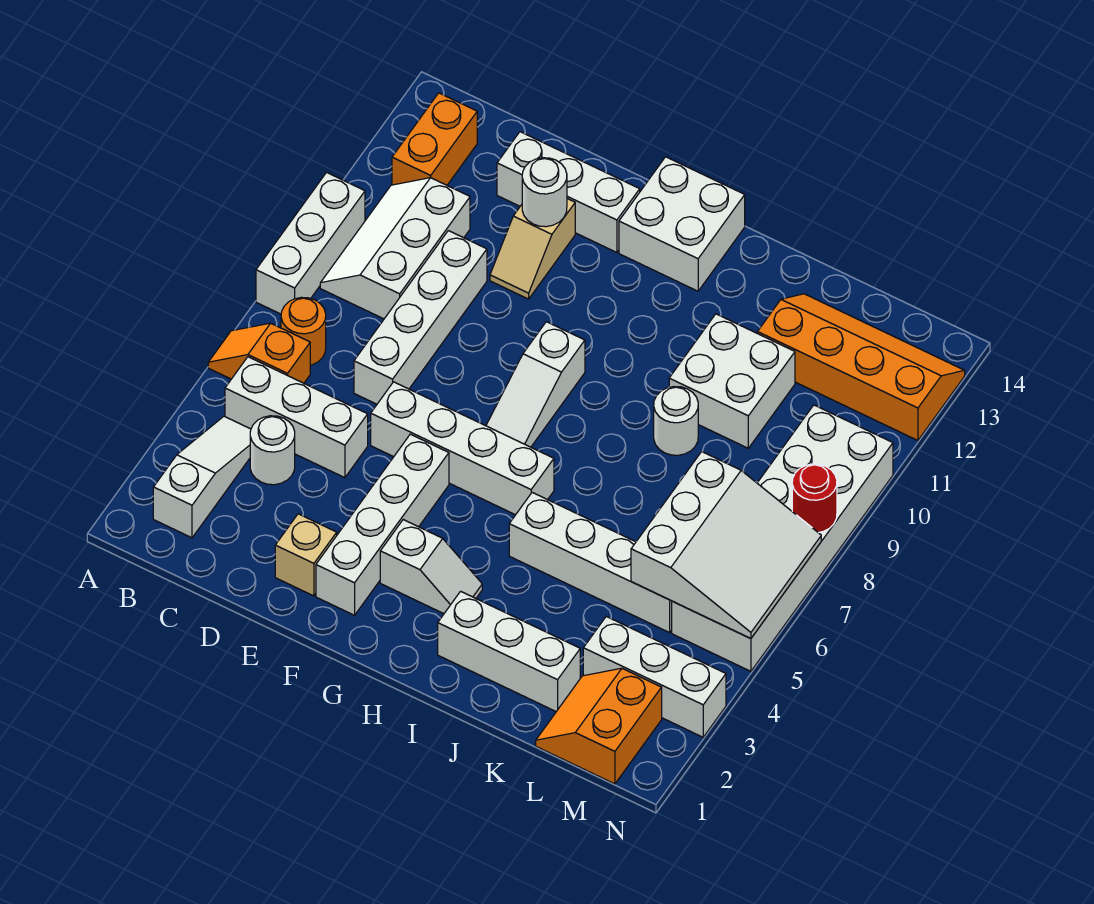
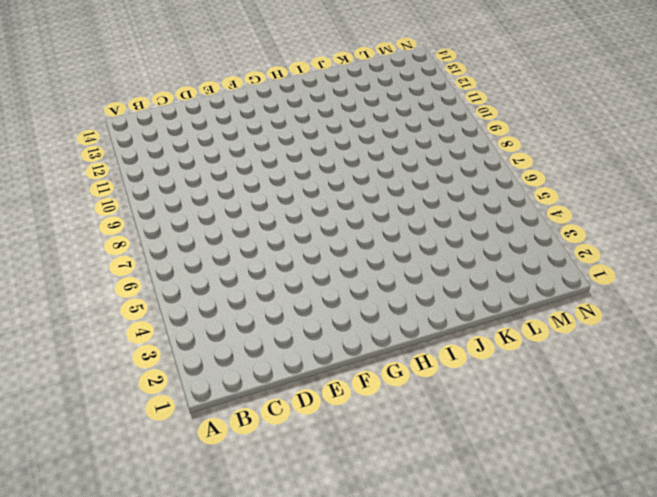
none -> orange 1x2 slope [208,323,310,383]
none -> white 1x3 brick [256,173,365,314]
none -> white 1x3 slope [153,416,251,538]

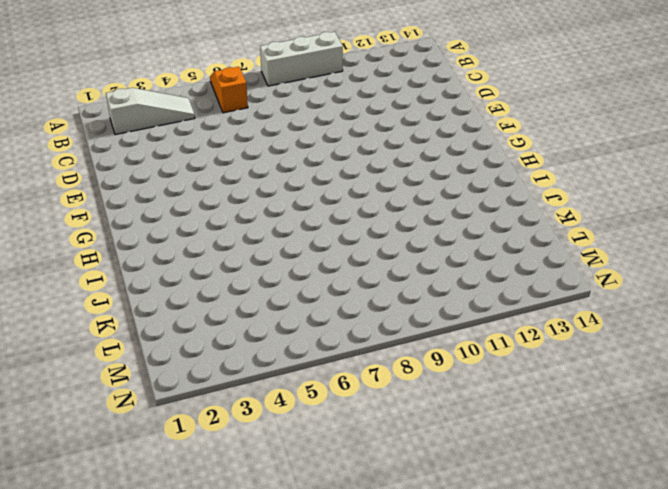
none -> white 1x3 brick [225,357,368,478]
none -> orange 1x1 round brick [281,297,326,365]
none -> white 2x3 slope [320,178,470,319]

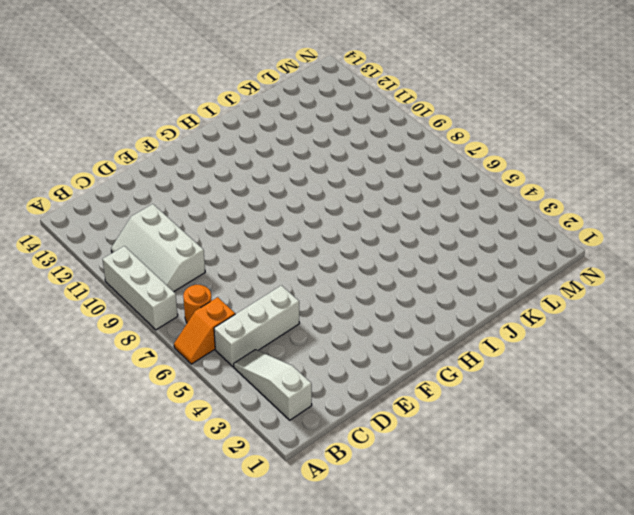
none -> orange 1x2 brick [392,93,477,185]
none -> white 1x1 round brick [250,416,295,485]
none -> white 1x4 brick [354,231,487,404]

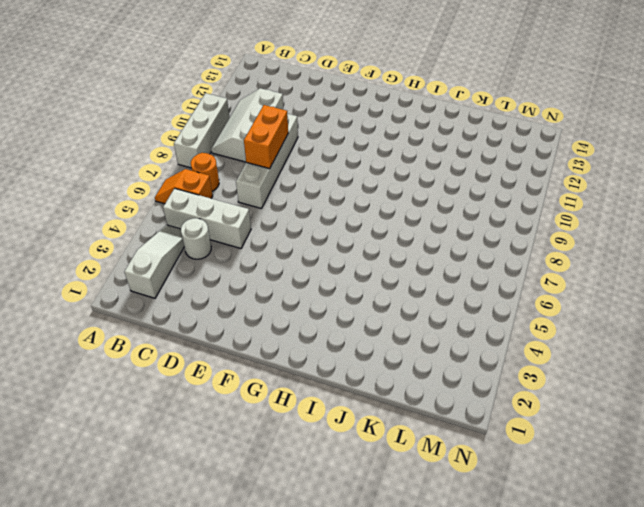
orange 1x2 brick [244,105,288,169] -> orange 1x2 brick moved to [392,93,477,185]
none -> white 1x3 brick [497,132,640,253]
none -> tan 1x1 brick [275,514,337,596]
none -> white 1x4 brick [371,382,554,515]

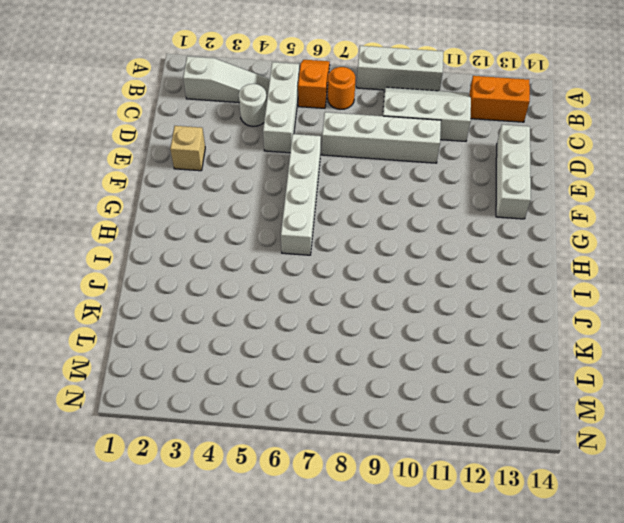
none -> tan 1x2 slope [490,199,575,299]
none -> white 1x4 brick [316,434,449,615]
none -> white 1x2 slope [380,520,482,614]

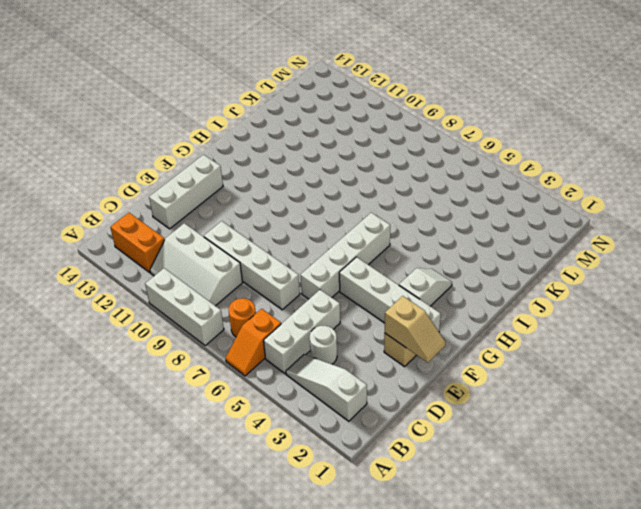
tan 1x2 slope [385,296,446,363] -> tan 1x2 slope moved to [490,199,575,299]
none -> white 1x3 slope [486,322,585,447]
none -> white 2x2 brick [619,157,745,291]
none -> white 1x3 brick [438,591,580,712]

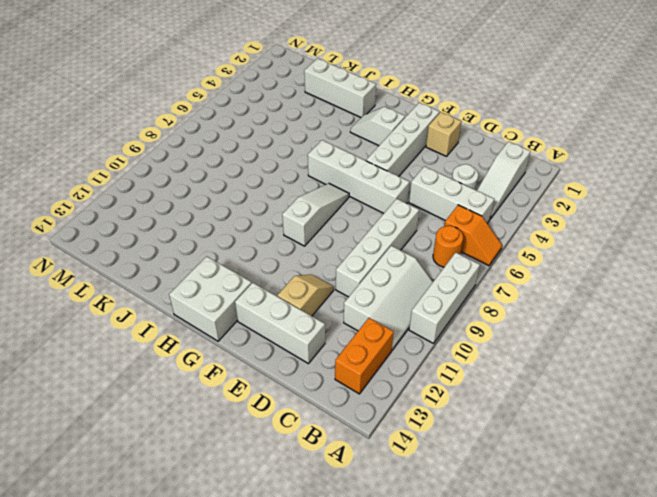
none -> white 1x4 brick [509,492,672,633]
none -> white 1x1 round brick [654,387,698,455]
none -> white 2x2 brick [669,314,795,448]

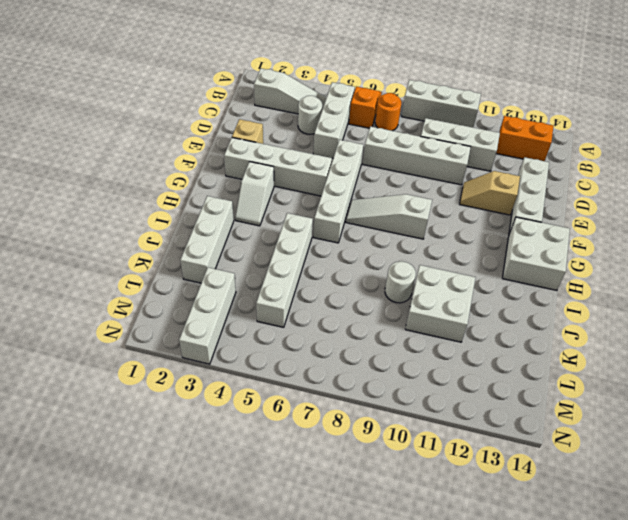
none -> orange 2x4 slope [758,294,965,440]
none -> orange 2x2 slope [536,668,662,784]
none -> white 2x6 brick [672,405,893,671]

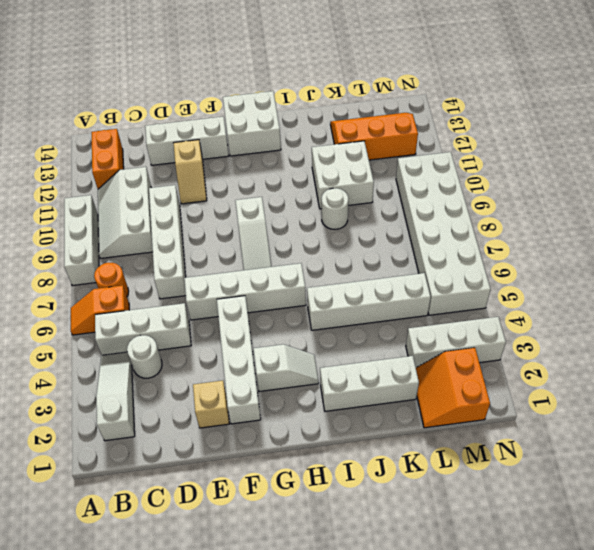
orange 2x3 slope [330,113,418,160] -> orange 2x4 slope [758,294,965,440]
none -> white 1x1 round brick [522,158,567,227]
none -> white 3x3 slope [631,452,821,639]
none -> red 1x1 round brick [792,464,837,533]

